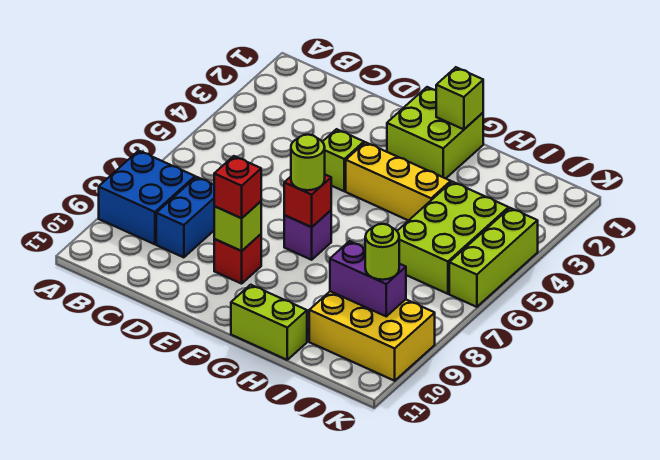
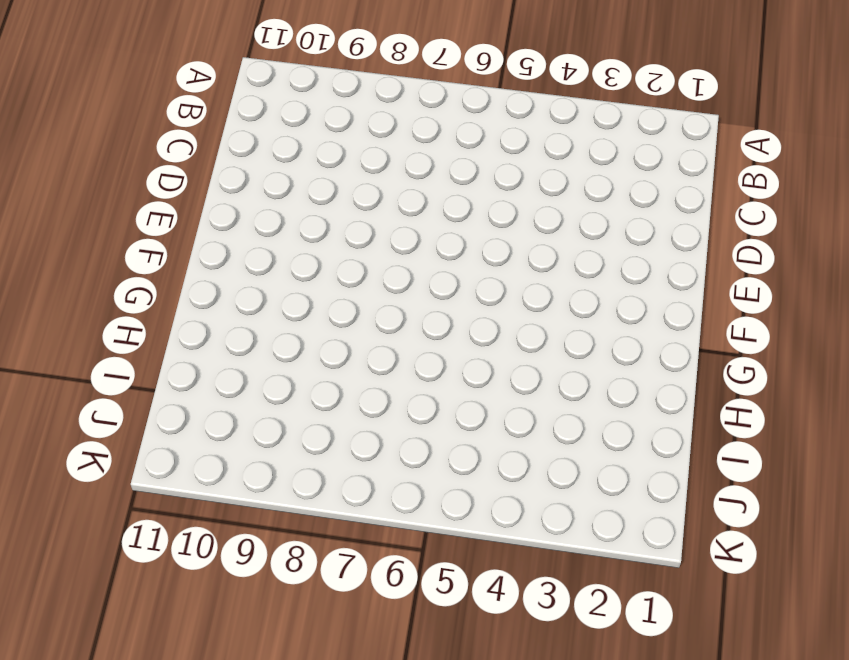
none -> blue 2x2 brick [99,151,195,244]
none -> blue 1x2 brick [156,177,214,257]
none -> lime 1x1 brick [323,129,364,191]

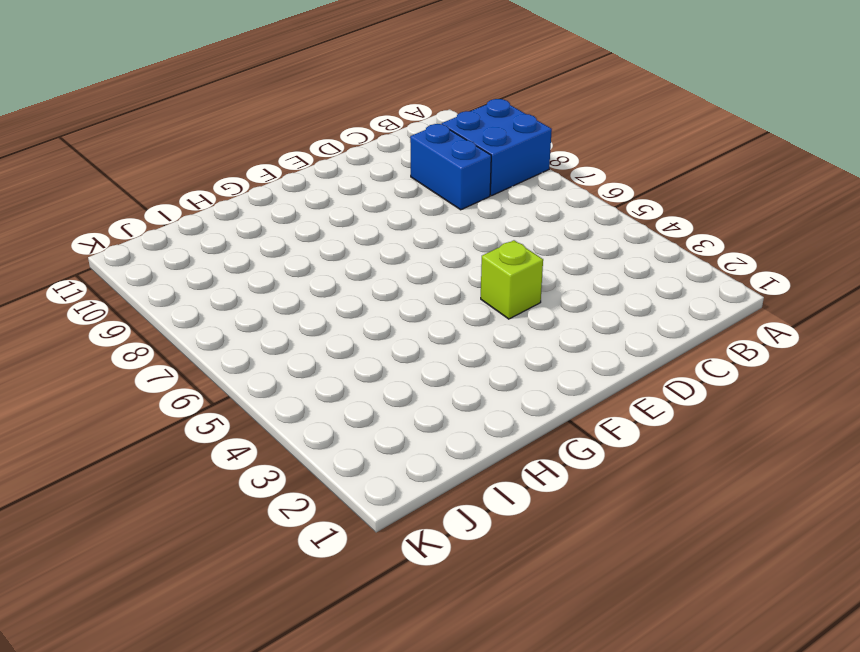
none -> red 1x1 brick [214,234,261,284]
none -> lime 2x2 brick [387,87,483,178]
none -> yellow 1x3 brick [346,142,451,221]

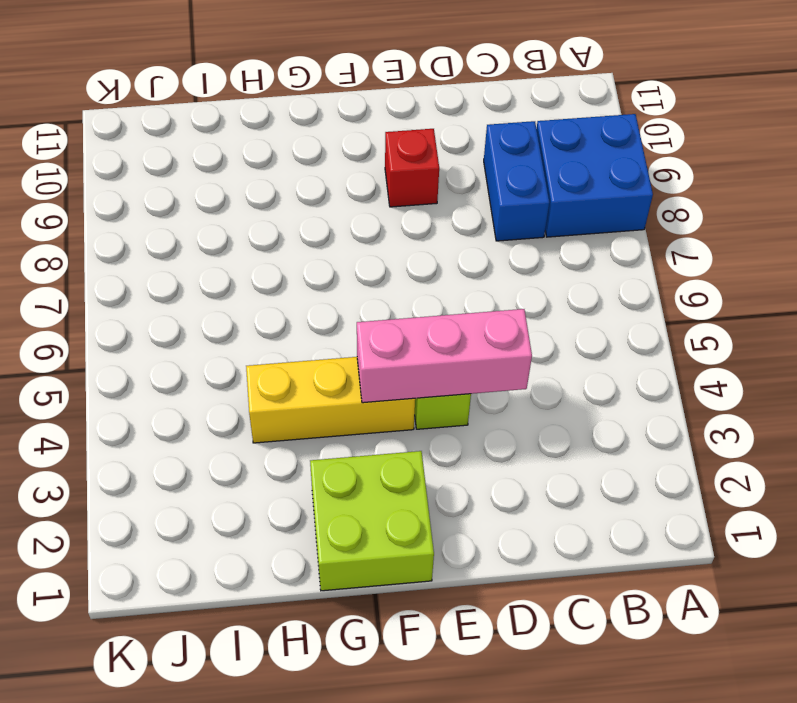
pink 1x3 brick [357,309,532,403] -> none
none -> purple 1x1 brick [284,210,331,260]
none -> lime 1x2 brick [231,285,307,360]
none -> lime 2x3 brick [397,182,509,294]

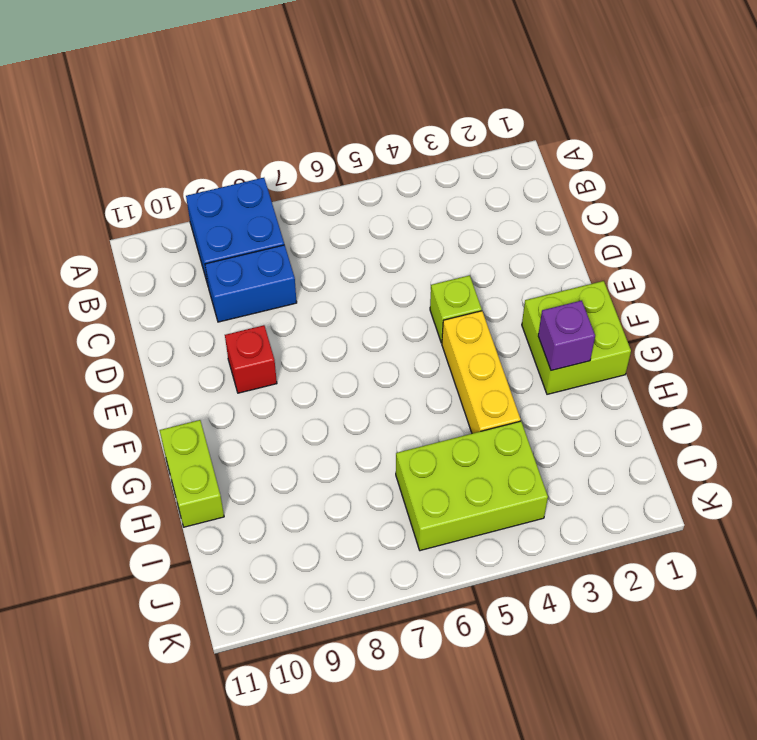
purple 1x1 brick [538,301,595,371] -> purple 1x1 brick moved to [284,210,331,260]
none -> yellow 2x3 brick [309,291,435,381]
none -> lime 1x3 brick [449,208,538,307]
none -> lime 1x1 brick [214,202,261,251]

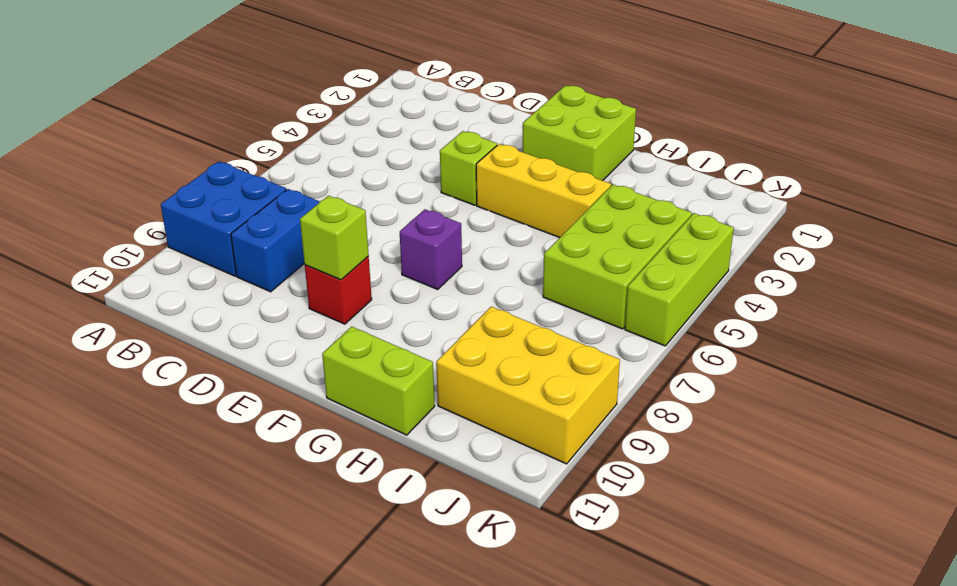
none -> red 1x1 brick [284,175,331,227]
none -> lime 1x1 brick [436,67,483,129]
none -> purple 1x2 brick [330,241,406,316]

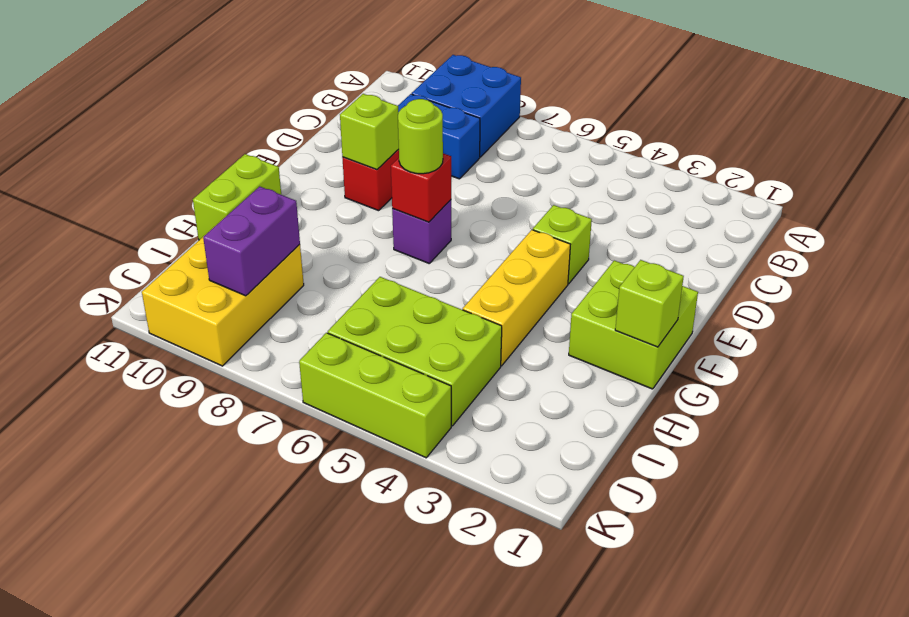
none -> red 1x1 brick [214,156,261,218]
none -> lime 1x1 round brick [365,224,399,280]

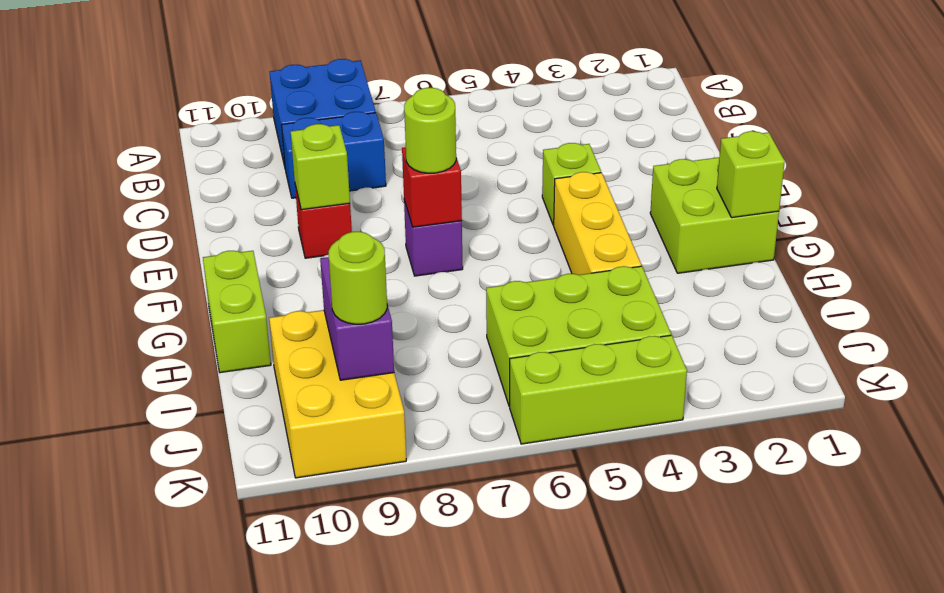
none -> red 1x1 brick [214,156,261,218]

